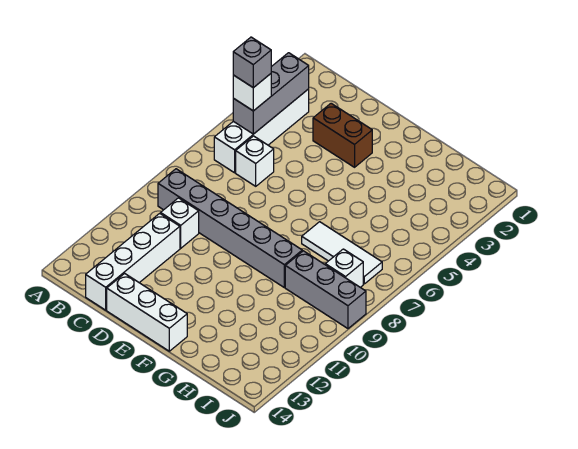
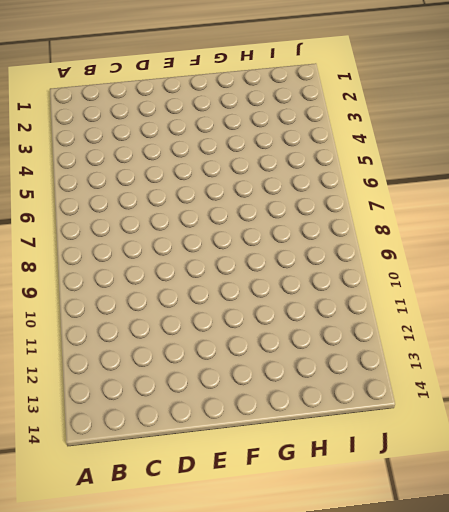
none -> white 1x4 brick [214,89,309,173]
none -> grey 1x6 brick [158,169,302,287]
none -> white 1x1 brick [236,136,274,186]

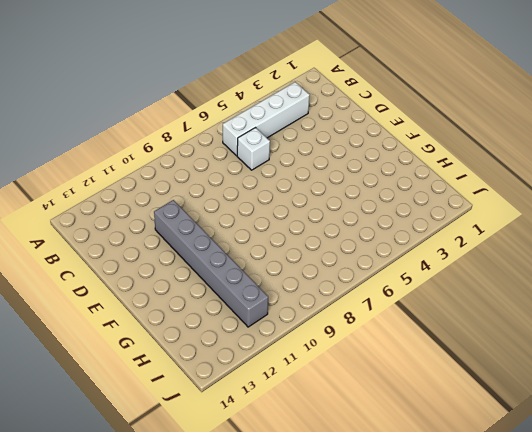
grey 1x6 brick [154,200,268,327] -> grey 1x6 brick moved to [158,169,302,287]
none -> white 1x1 brick [161,198,199,248]
none -> white 1x4 brick [86,213,180,310]
none -> brown 1x2 brick [313,103,372,167]

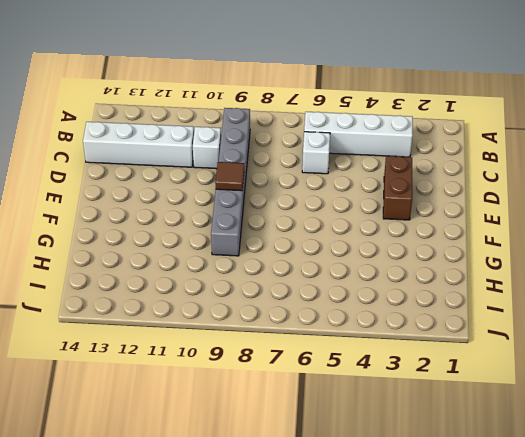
brown 1x1 tile [215,162,244,191] -> none
none -> white 1x3 brick [107,273,187,351]
none -> white 1x3 tile [302,222,382,284]
none -> grey 1x3 brick [285,251,366,328]

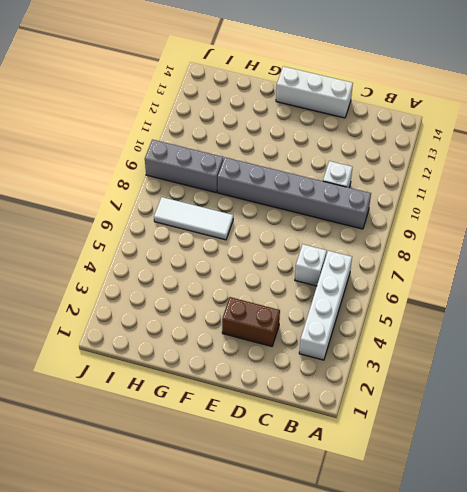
none -> white 1x4 brick [86,213,180,310]
none -> white 1x1 brick [325,249,363,287]
none -> grey 1x3 brick [233,53,309,134]

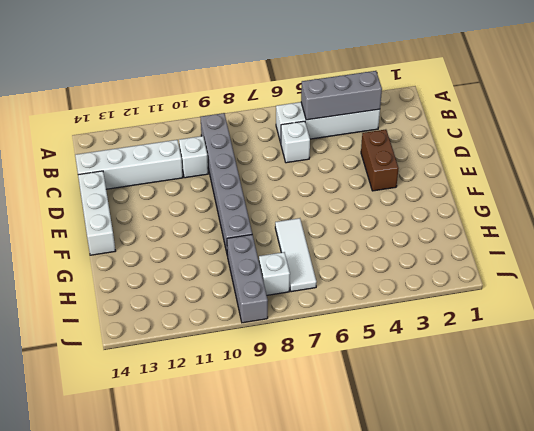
none -> white 1x1 brick [233,74,271,111]
none -> grey 1x1 brick [233,37,271,88]

